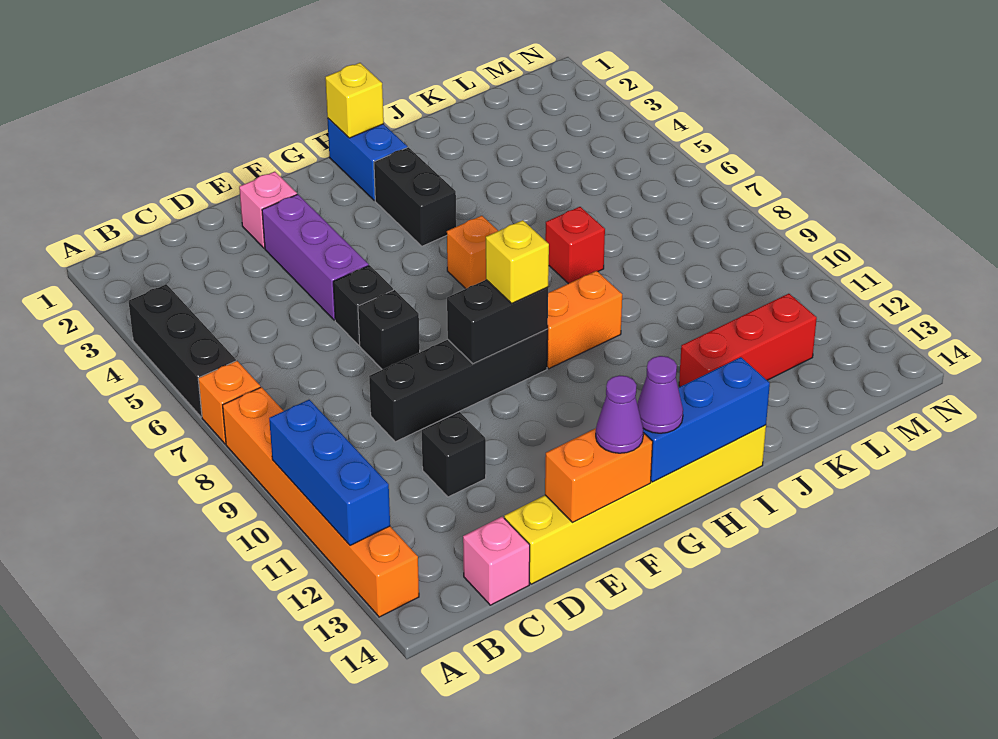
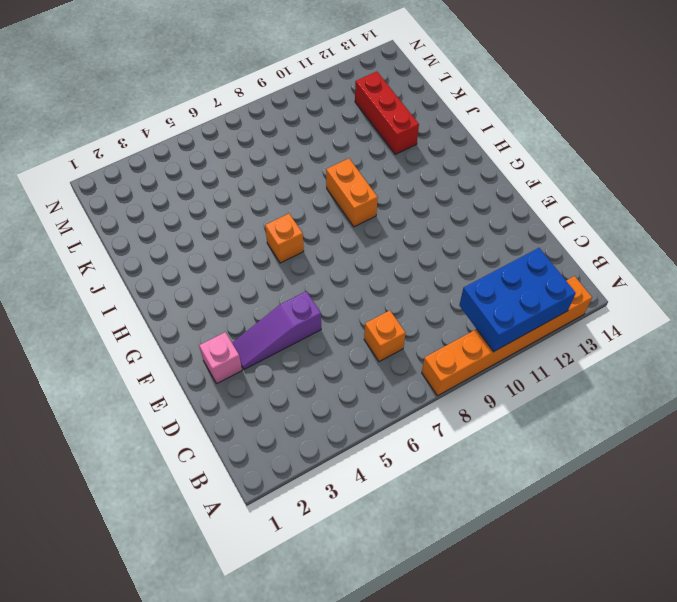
blue 2x3 brick [459,248,576,352] -> blue 1x3 brick [269,400,390,545]
orange 1x1 brick [364,310,405,362] -> orange 1x1 brick moved to [198,361,260,444]
purple 1x3 slope [232,291,321,369] -> purple 1x3 brick [262,194,369,320]
none -> black 1x3 brick [129,284,236,417]
none -> pink 1x1 brick [463,517,530,605]
none -> black 1x4 brick [369,329,548,442]

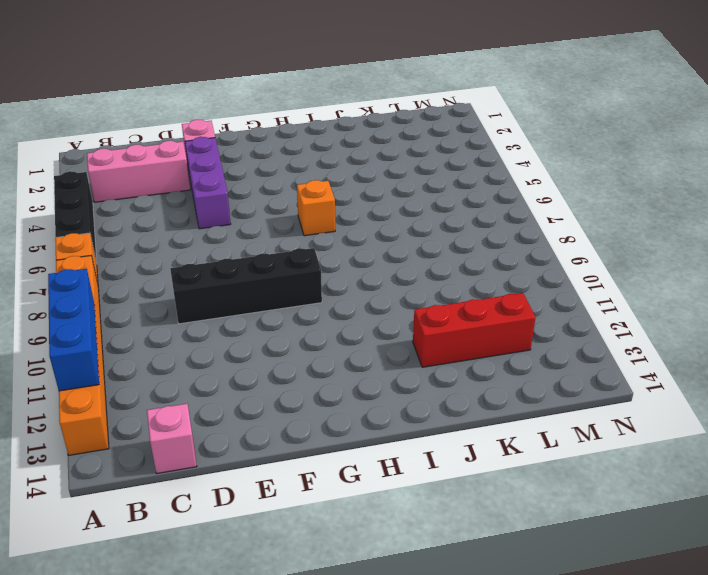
pink 1x3 brick [87,141,190,202] -> none
none -> black 1x1 brick [422,412,486,497]
none -> yellow 1x6 brick [504,425,766,584]
none -> black 1x1 brick [333,265,393,345]

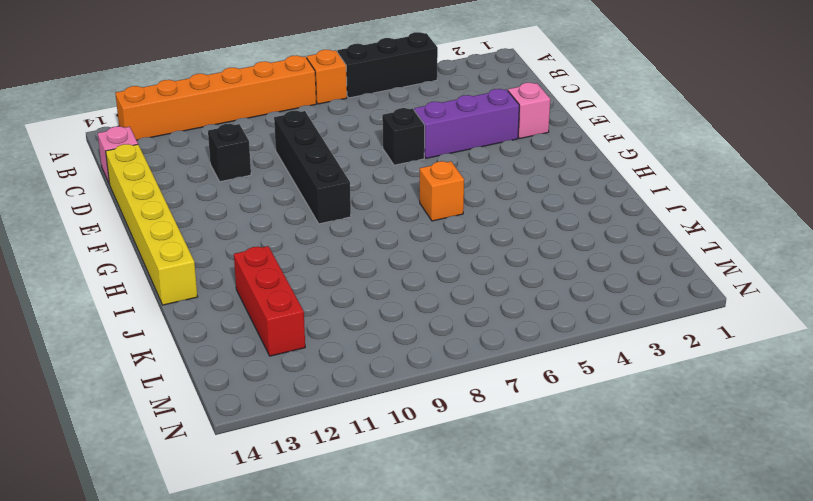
none -> black 1x1 brick [358,290,420,370]
none -> blue 1x2 brick [327,118,407,201]
none -> black 1x2 brick [374,147,456,246]

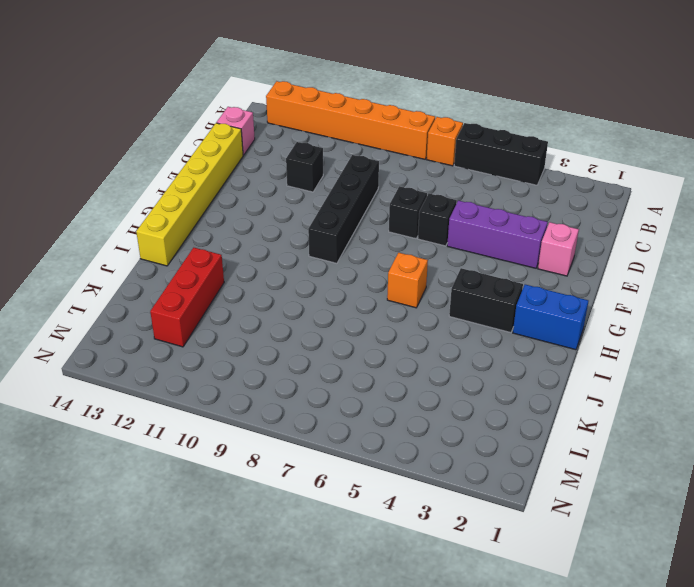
none -> orange 1x2 brick [547,271,622,369]
none -> red 1x1 brick [545,207,605,284]
none -> blue 1x3 brick [269,400,390,545]

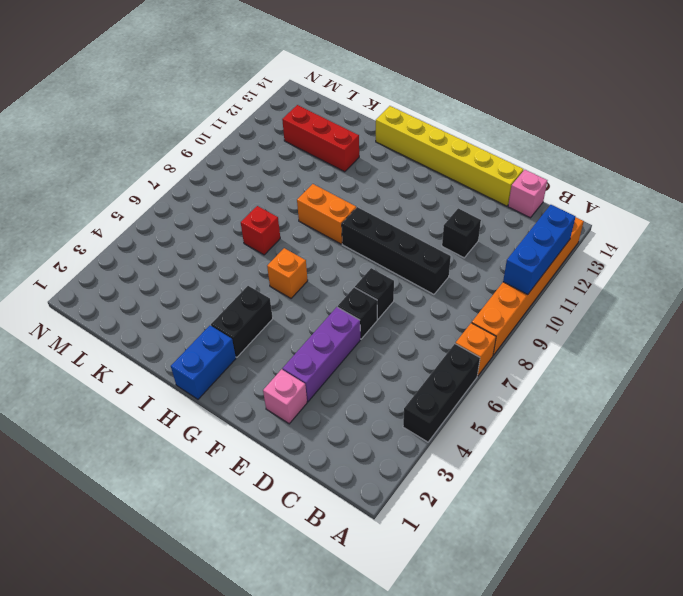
none -> orange 1x2 brick [545,428,653,522]
none -> black 1x2 brick [447,280,548,364]
none -> blue 1x3 brick [643,357,770,482]

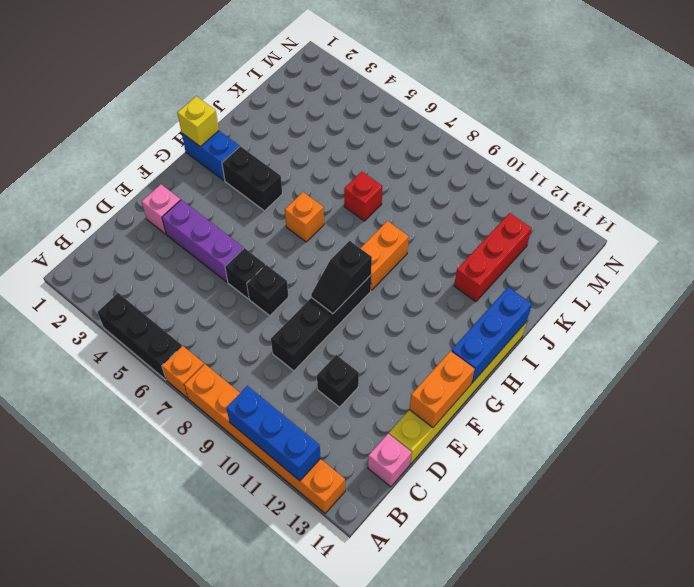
black 1x2 slope [311,241,372,313] -> black 1x2 brick [447,280,548,364]
none -> purple 1x1 cone [596,375,643,453]
none -> yellow 1x1 brick [486,220,549,303]
none -> purple 1x1 cone [637,356,683,433]

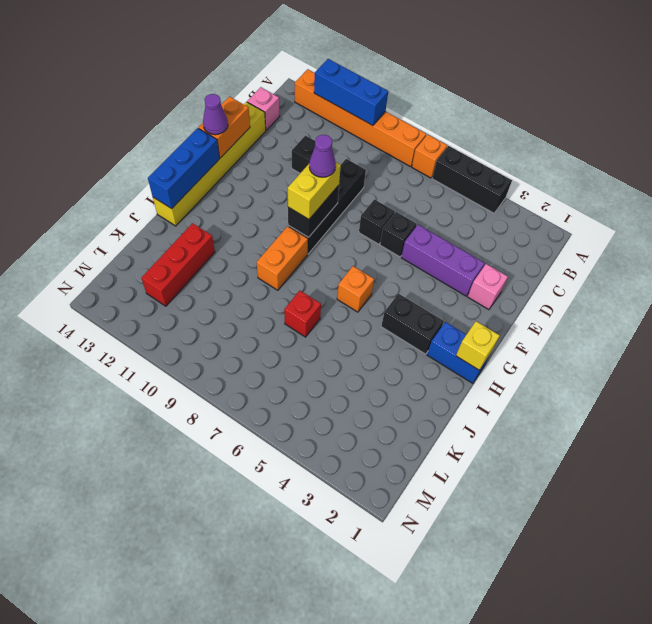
yellow 1x2 brick [288,162,341,219] -> yellow 1x1 brick [486,220,549,303]
purple 1x1 cone [309,135,336,177] -> purple 1x1 cone moved to [637,356,683,433]

